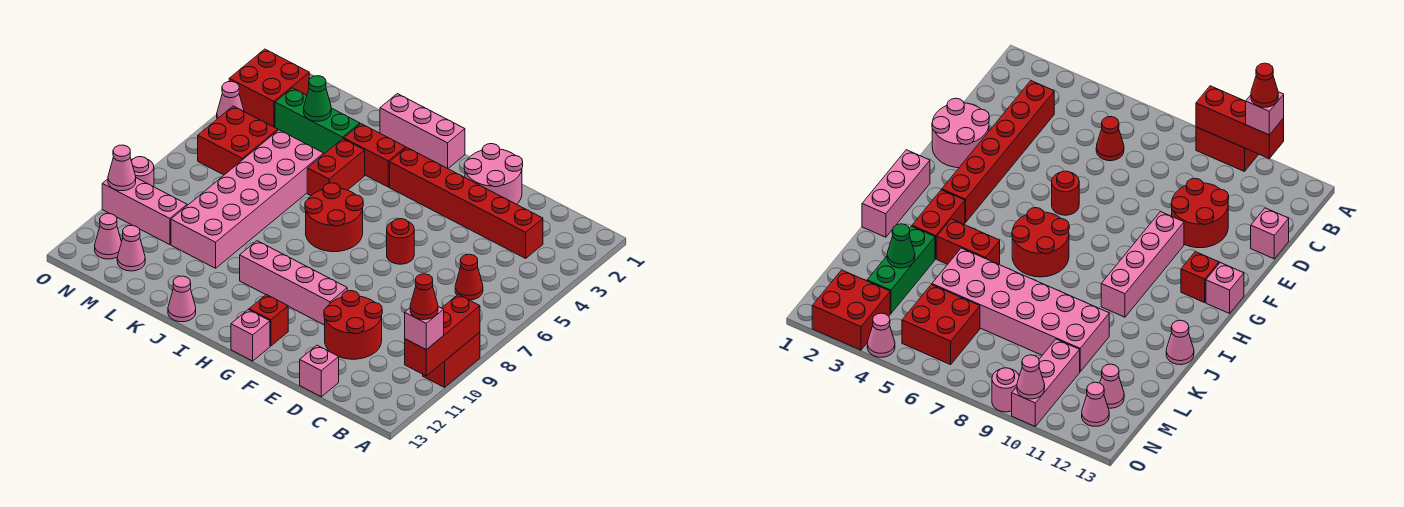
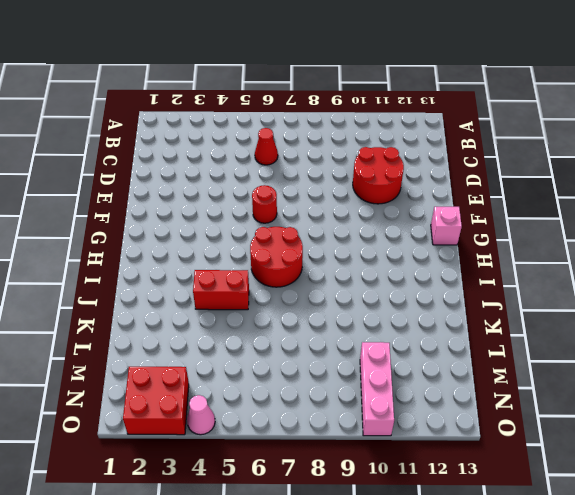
none -> red 1x2 brick [423,332,480,387]
none -> red 1x6 brick [390,148,543,258]
none -> pink 1x1 brick [300,345,339,397]

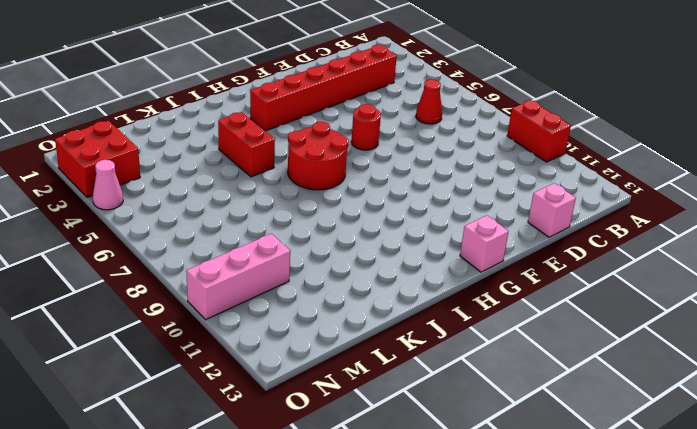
none -> red 2x2 round brick [324,291,382,359]
none -> pink 2x2 round brick [464,144,523,204]
none -> pink 1x4 brick [240,241,347,325]

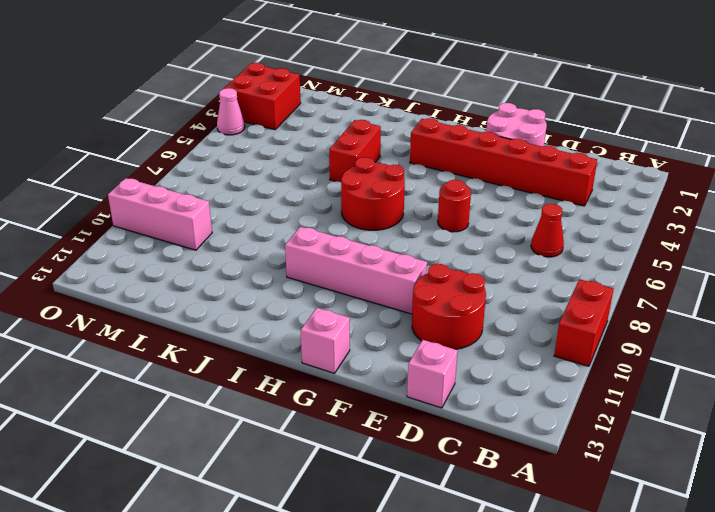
none -> red 1x1 brick [249,295,288,346]
none -> pink 1x3 brick [380,94,465,168]
none -> red 1x2 brick [344,124,406,187]

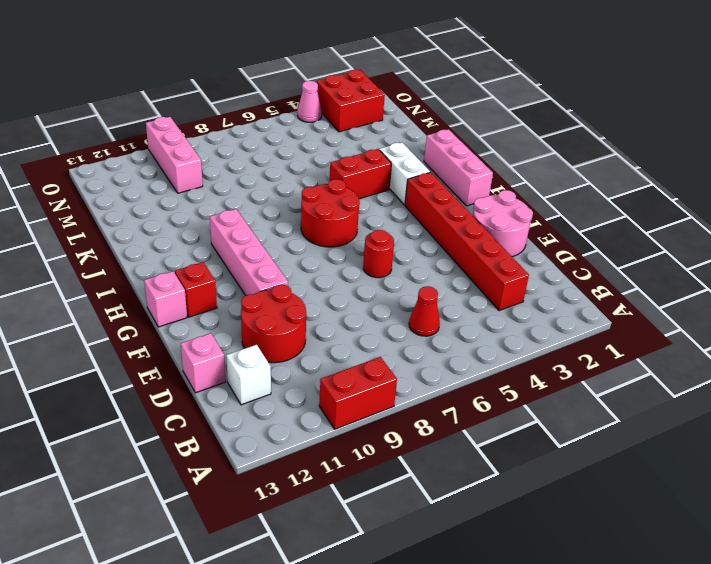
white 1x1 brick [226,345,271,405] -> none
white 1x2 brick [379,142,430,205] -> red 1x2 brick [344,124,406,187]
none -> pink 1x1 cone [168,276,196,322]
none -> green 1x3 brick [275,88,360,154]
none -> pink 2x6 brick [171,130,324,268]

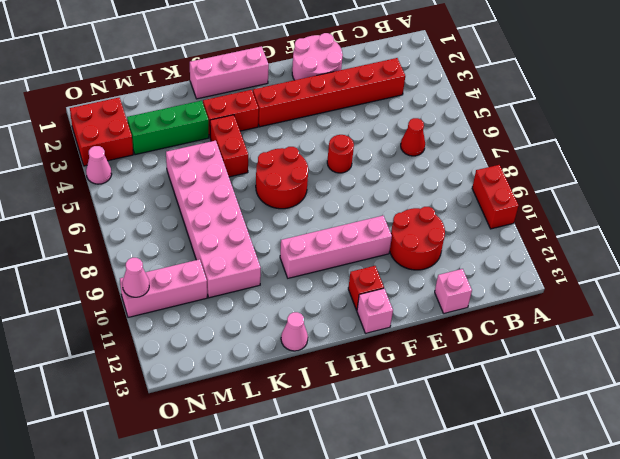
none -> red 2x2 brick [198,106,278,175]
none -> pink 1x1 cone [117,225,145,271]
none -> pink 1x1 cone [95,214,122,259]

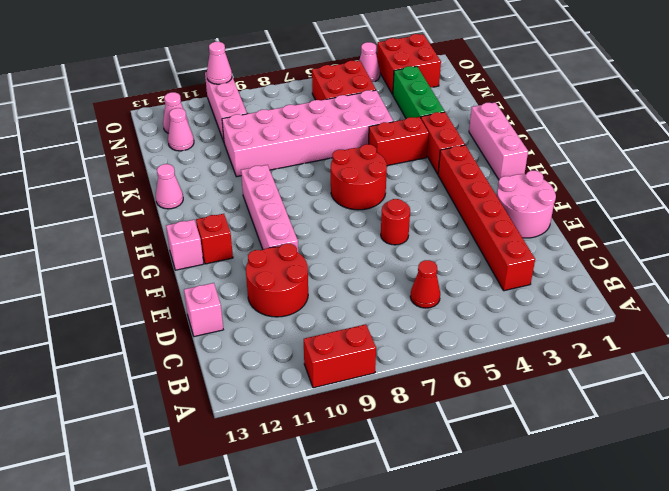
none -> pink 1x1 round brick [131,157,154,187]
none -> red 1x3 brick [405,295,480,376]
none -> green 1x1 cone [304,76,331,121]

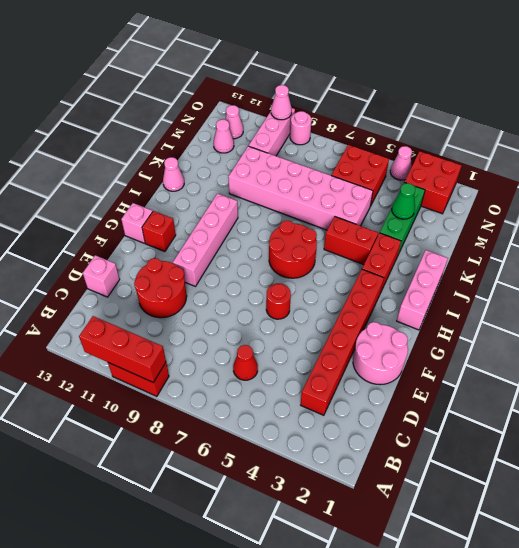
none -> pink 1x1 brick [405,307,444,350]
none -> red 1x1 cone [410,274,438,320]

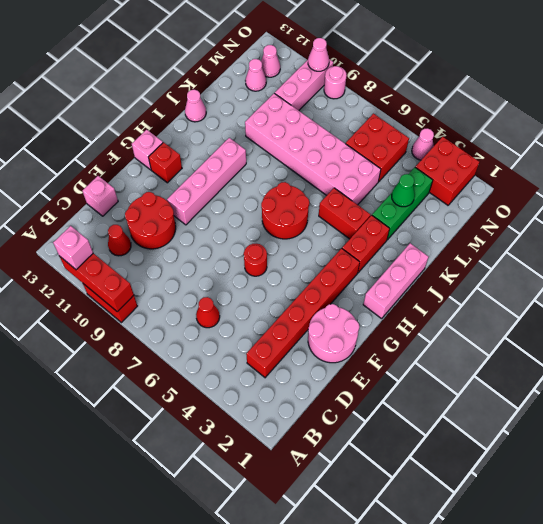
red 1x1 cone [108,225,131,256] -> red 1x1 cone moved to [410,274,438,320]

